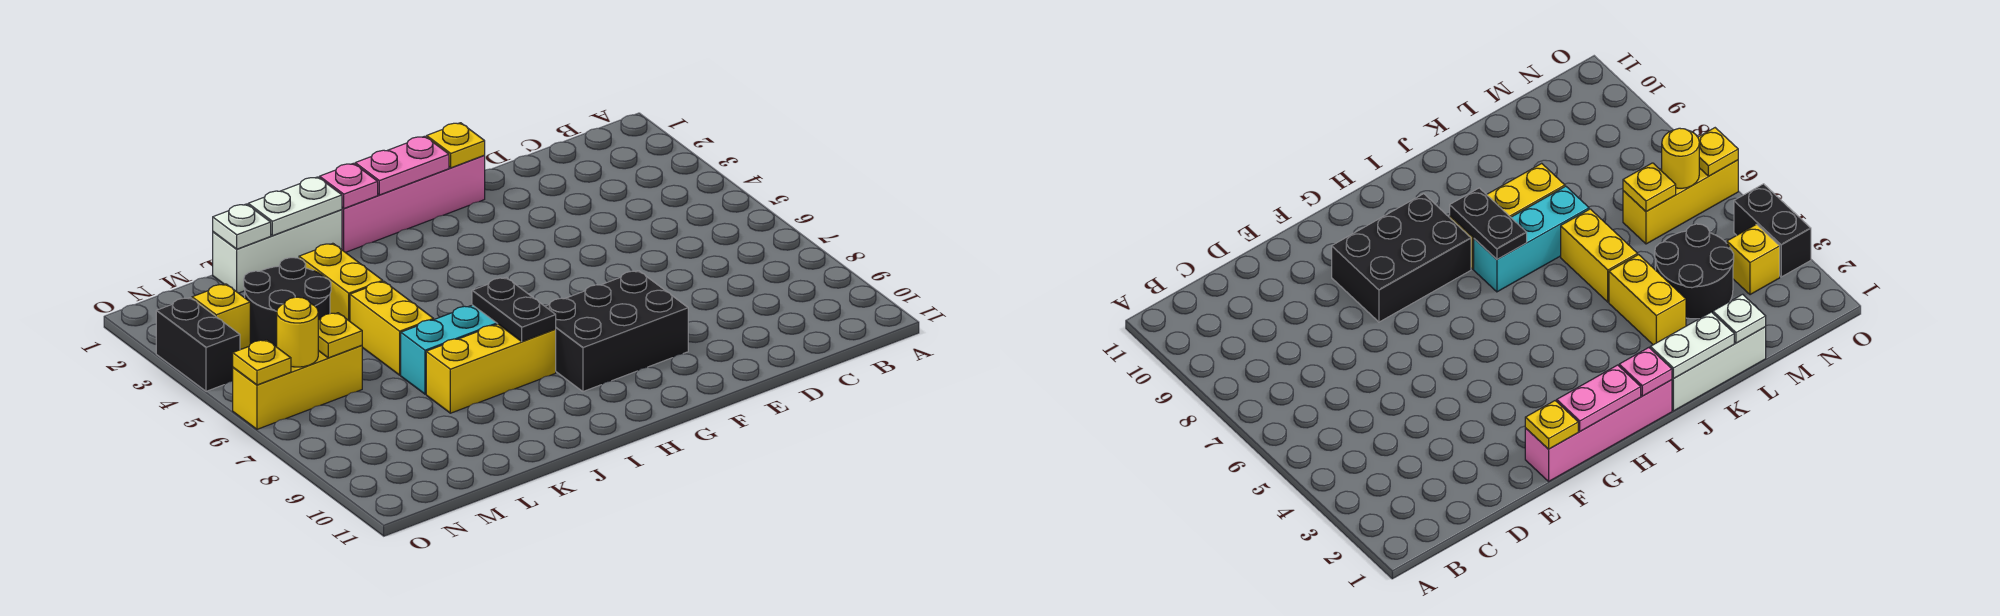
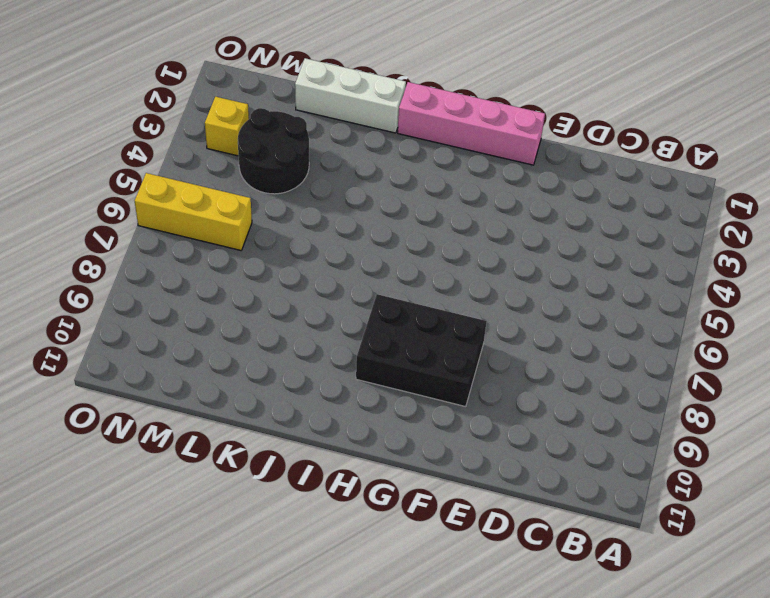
none -> cyan 1x3 brick [401,305,497,394]
none -> yellow 1x3 brick [426,324,556,413]
none -> yellow 1x2 brick [299,243,383,321]

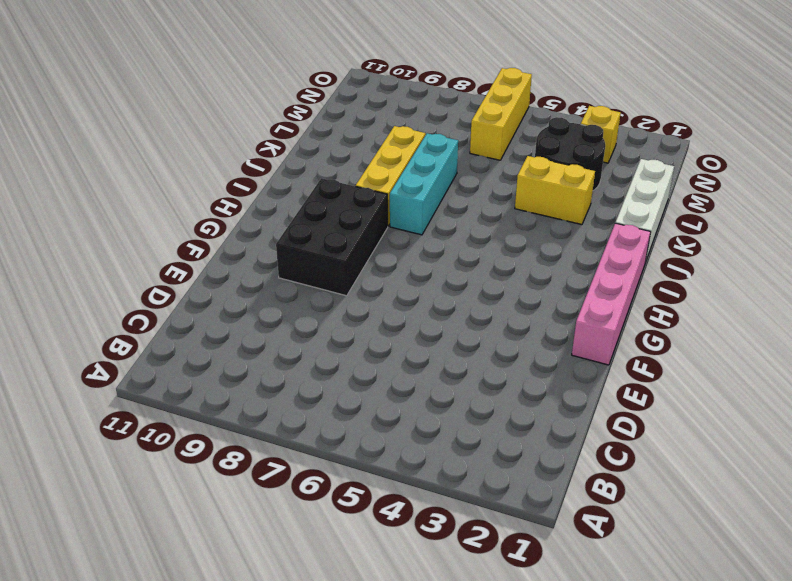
none -> yellow 1x2 brick [350,281,434,375]
none -> black 1x2 brick [156,298,240,391]
none -> yellow 1x1 plate [427,123,485,168]

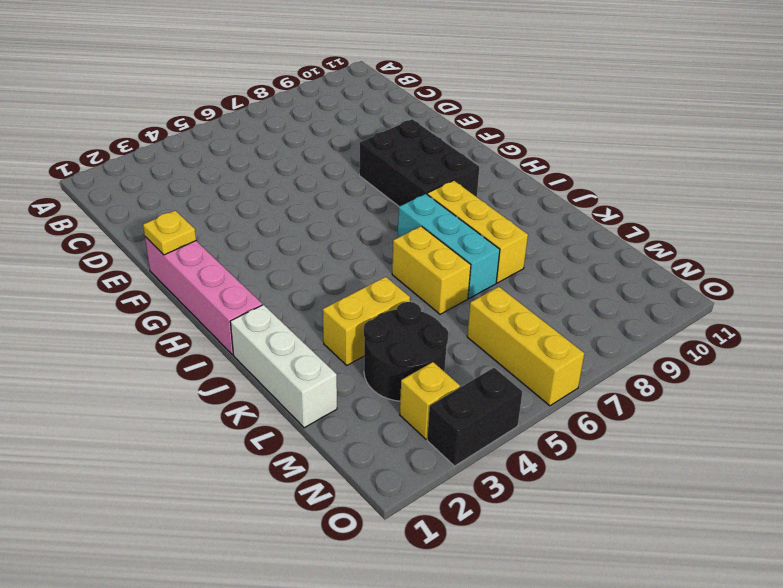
yellow 1x2 brick [392,226,471,314] -> yellow 1x2 brick turned to [350,281,434,375]
none -> pink 1x2 plate [355,136,449,195]
none -> pink 1x1 plate [320,163,378,208]
none -> black 1x2 plate [472,278,556,342]

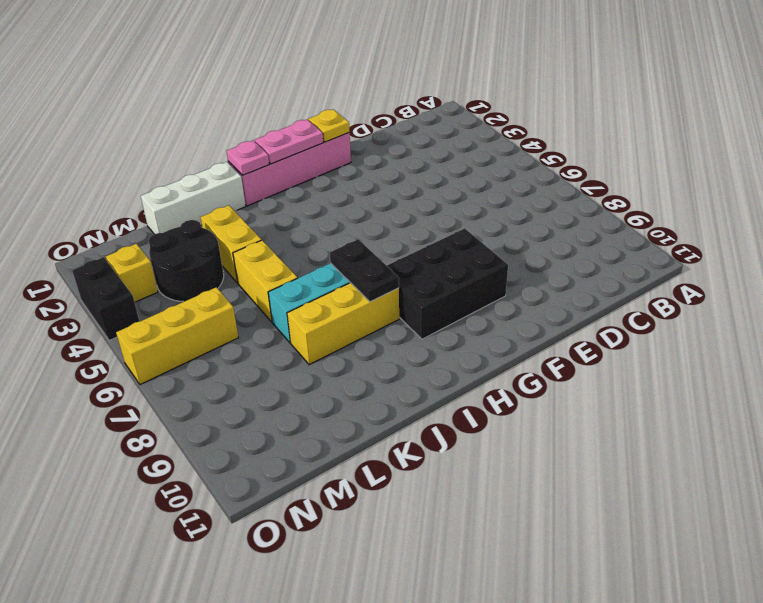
none -> white 1x2 plate [248,177,342,236]
none -> white 1x1 plate [213,204,271,249]
none -> yellow 1x1 plate [318,313,362,358]

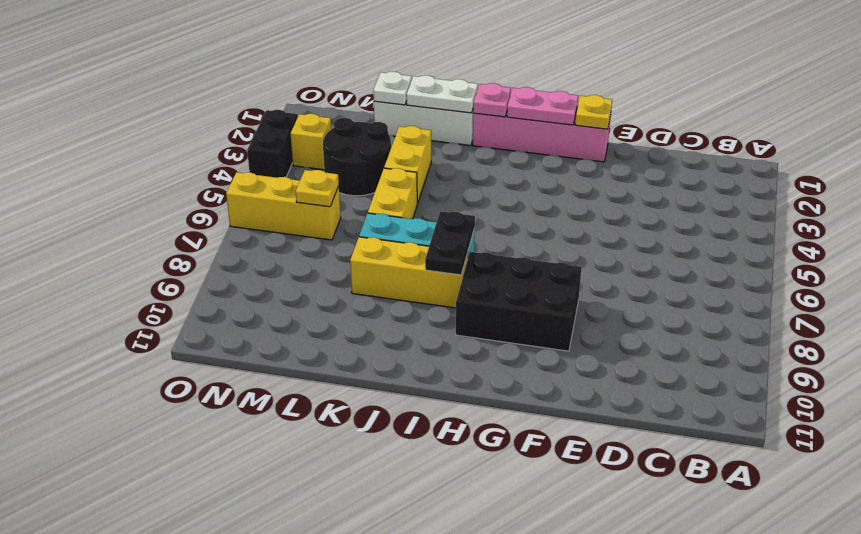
none -> yellow 1x1 round brick [277,297,318,367]
none -> yellow 1x1 plate [233,340,291,385]

